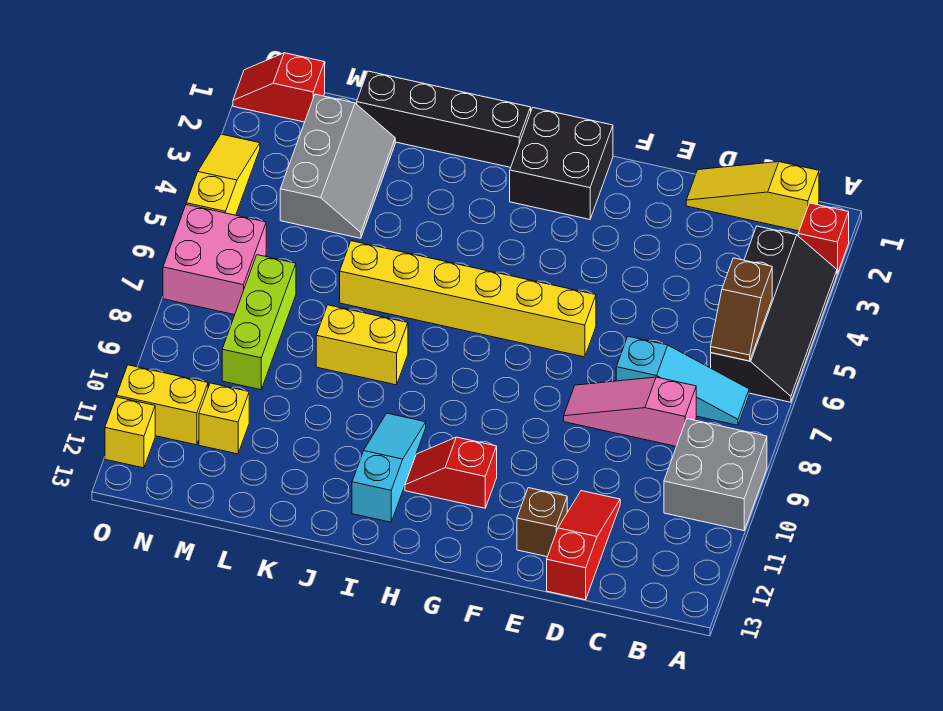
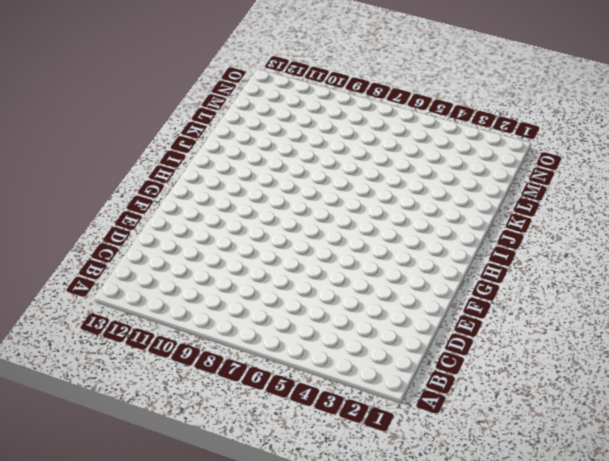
none -> red 1x1 brick [798,203,849,274]
none -> black 2x4 slope [711,226,837,402]
none -> grey 2x2 brick [664,419,767,531]

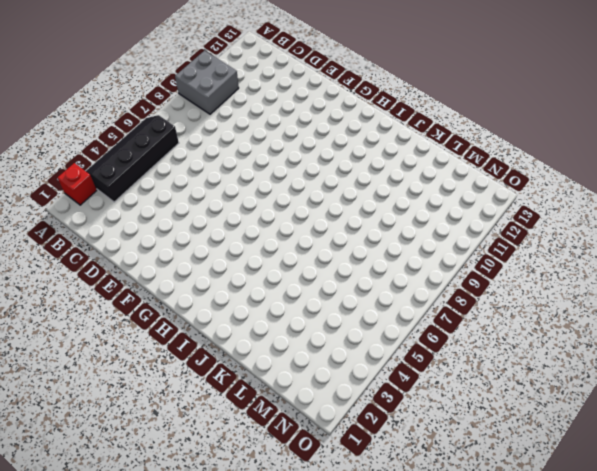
none -> yellow 1x3 slope [686,162,819,231]
none -> cyan 1x3 slope [616,336,749,425]
none -> pink 1x3 slope [564,377,696,446]

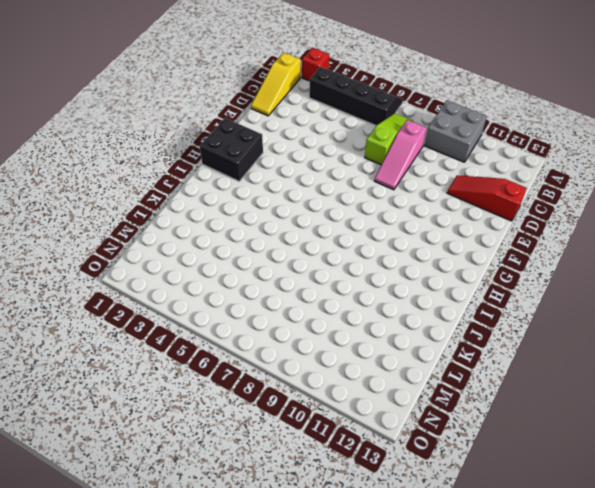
lime 1x3 slope [365,113,413,165] -> cyan 1x3 slope [616,336,749,425]
none -> brown 1x1 brick [517,488,567,557]
none -> yellow 1x6 brick [340,241,596,357]
none -> red 1x2 slope [405,437,497,508]

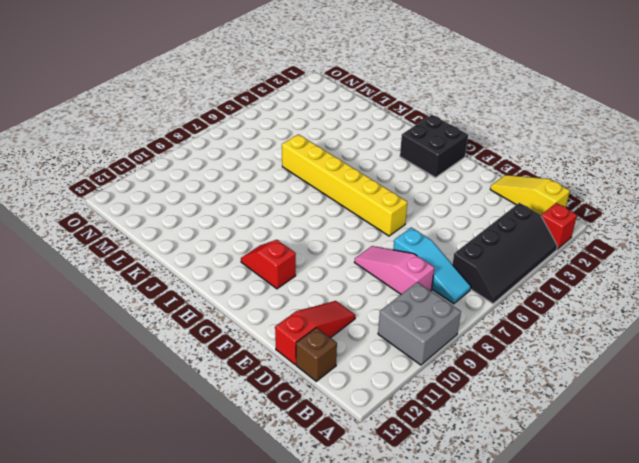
brown 1x1 brick [296,328,337,381] -> brown 1x1 brick moved to [517,488,567,557]
none -> black 1x4 brick [357,71,531,167]
none -> cyan 1x3 slope [352,413,426,522]
none -> yellow 1x2 brick [316,305,408,385]

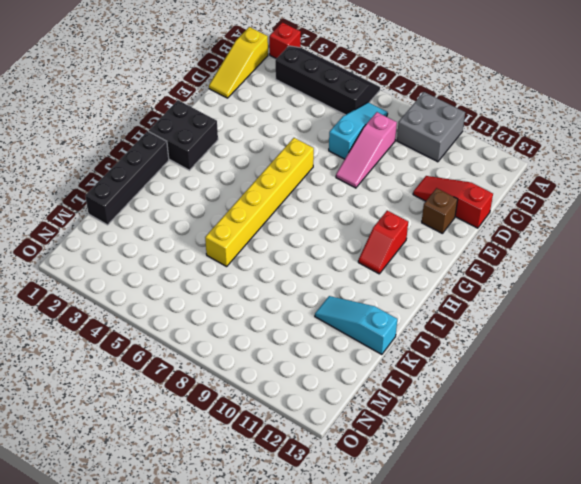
cyan 1x3 slope [315,296,397,355] -> cyan 1x3 slope moved to [352,413,426,522]
none -> yellow 1x2 brick [316,305,408,385]
none -> grey 2x3 slope [280,94,395,238]
none -> lime 1x3 brick [222,255,296,390]

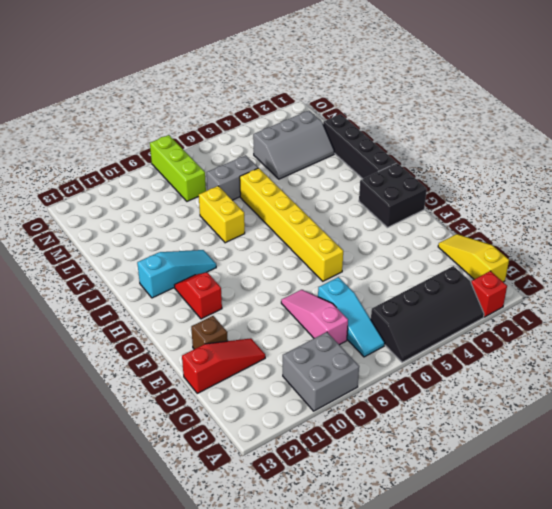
grey 1x2 brick [207,155,258,200] -> none
lime 1x3 brick [150,135,206,201] -> lime 1x3 brick turned to [222,255,296,390]
none -> yellow 1x1 brick [199,383,249,454]
none -> red 1x2 slope [233,53,325,122]
none -> pink 2x2 brick [163,205,266,315]

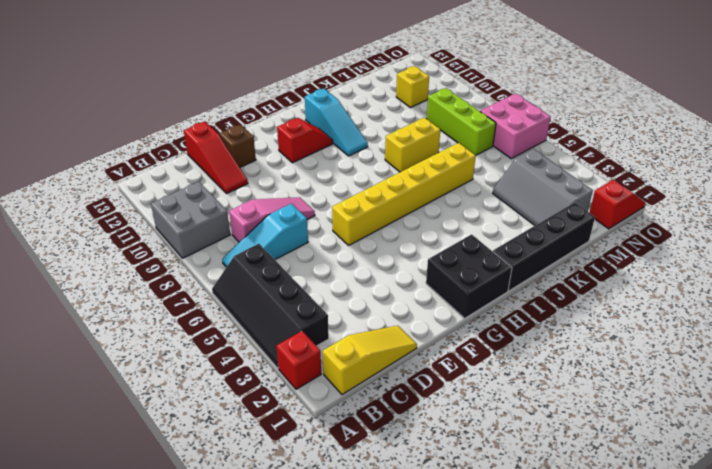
none -> yellow 1x2 brick [117,365,208,445]
none -> yellow 1x3 slope [186,134,260,215]
none -> yellow 1x1 brick [105,397,155,468]

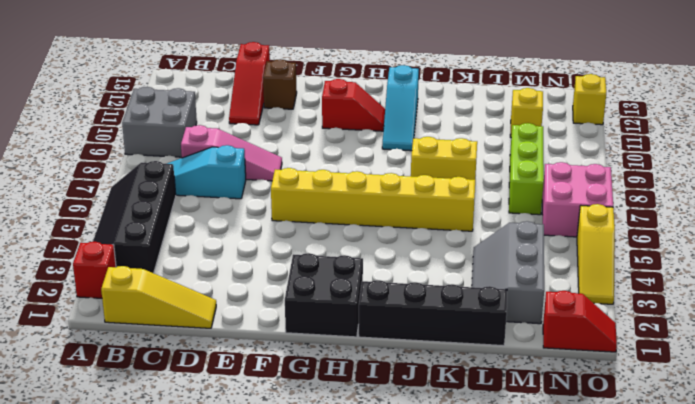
none -> yellow 1x2 brick [117,365,208,445]
none -> brown 1x2 slope [711,258,772,361]

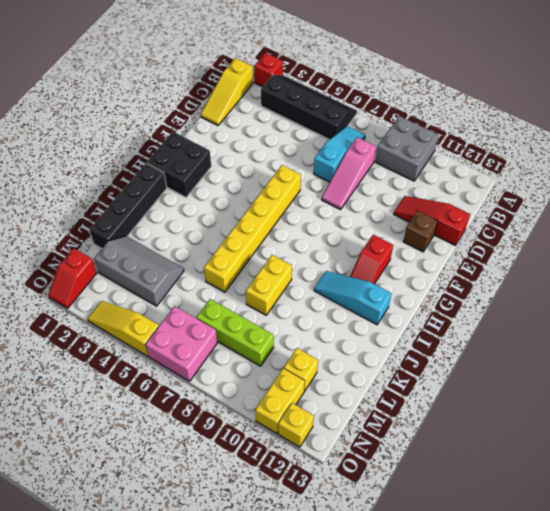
none -> brown 1x2 slope [711,258,772,361]

